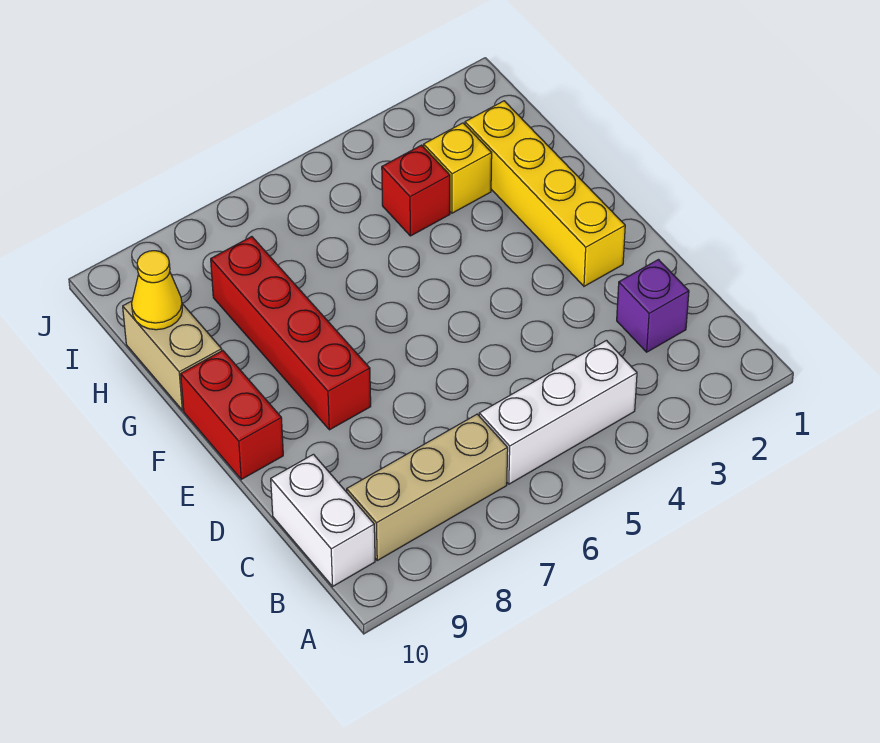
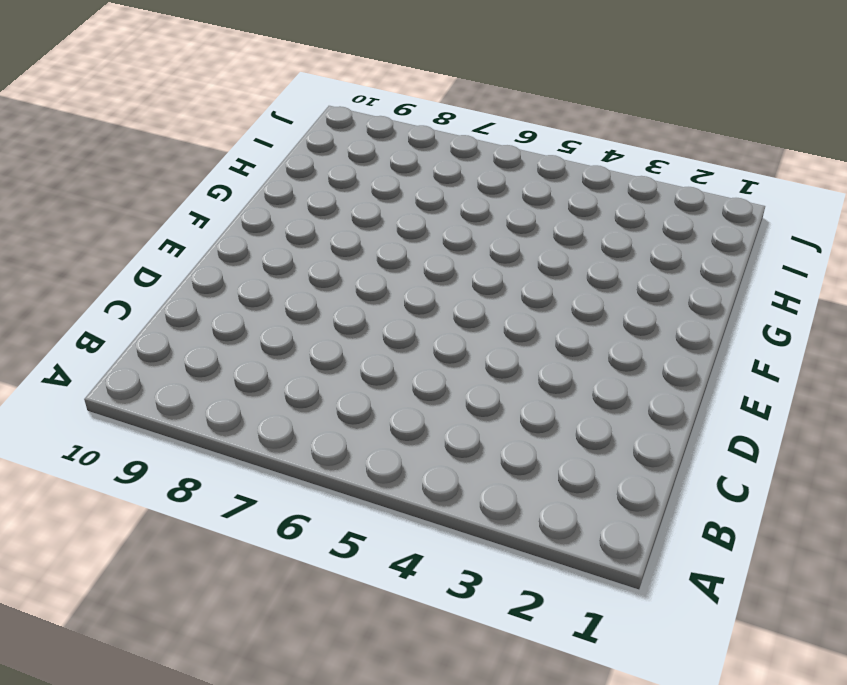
none -> white 1x3 brick [479,341,637,484]
none -> tan 1x3 brick [347,414,508,560]

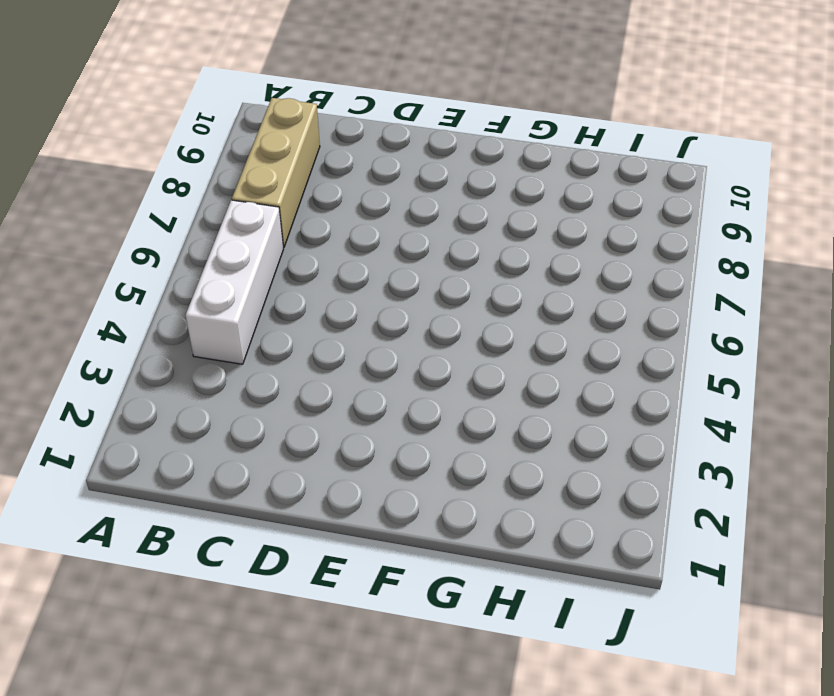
none -> white 1x2 brick [271,454,375,586]
none -> purple 1x1 brick [617,260,689,352]

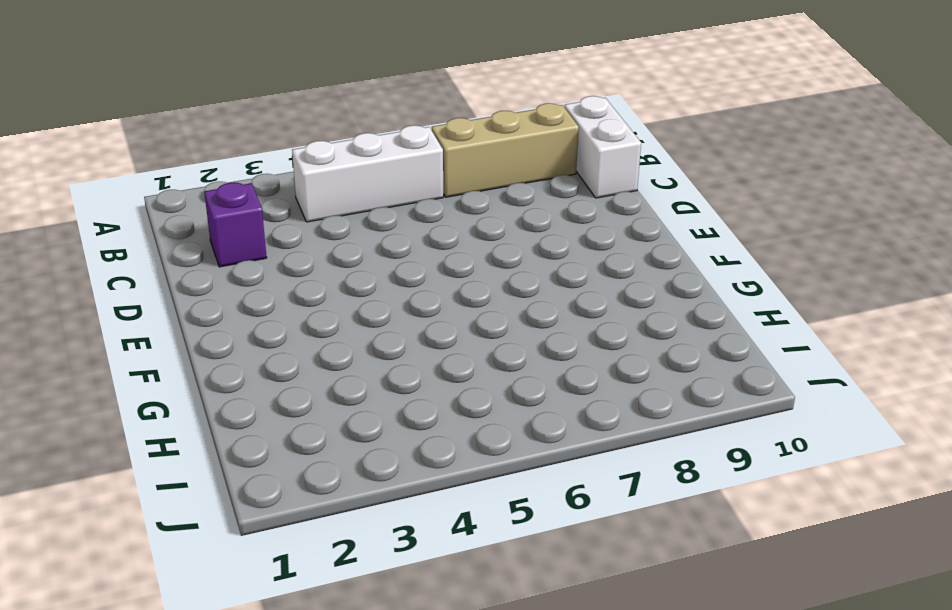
none -> yellow 1x4 brick [465,101,625,286]
none -> red 1x4 brick [211,237,371,430]

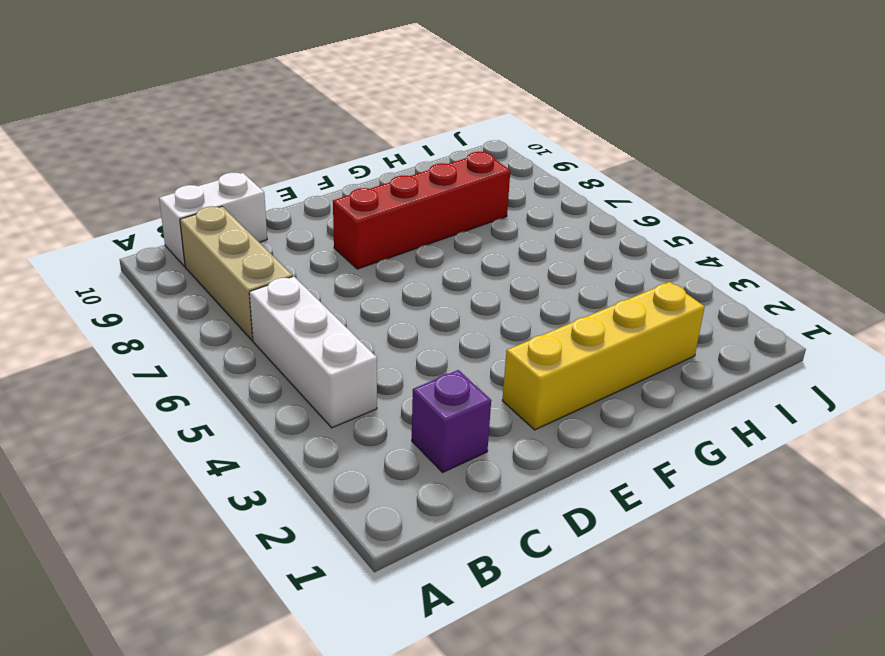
none -> red 1x2 brick [181,351,283,479]
none -> tan 1x2 brick [123,301,222,410]

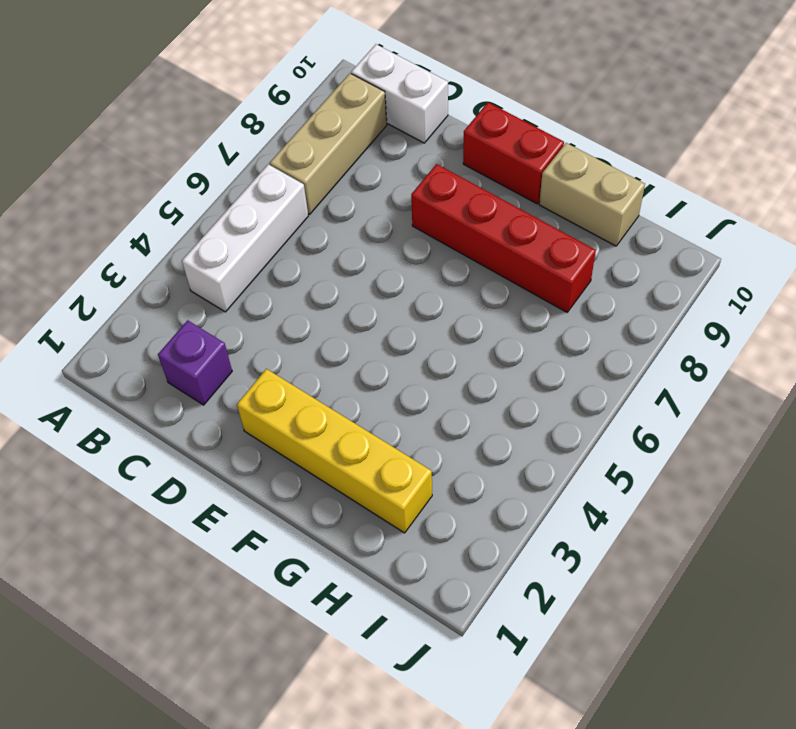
none -> yellow 1x1 brick [424,123,492,213]
none -> red 1x1 brick [382,145,450,236]

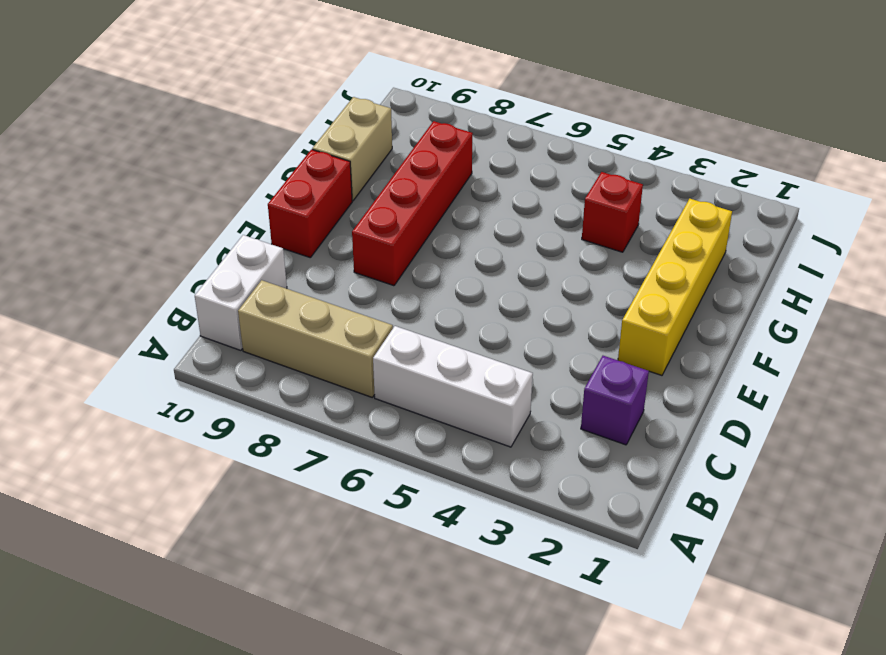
none -> yellow 1x1 brick [424,123,492,213]
none -> yellow 1x1 cone [132,251,182,330]

